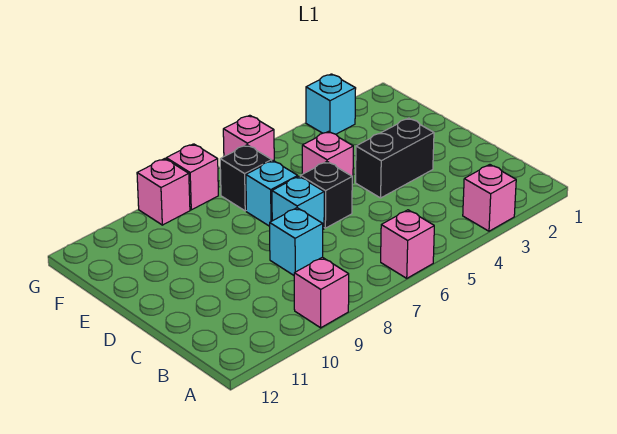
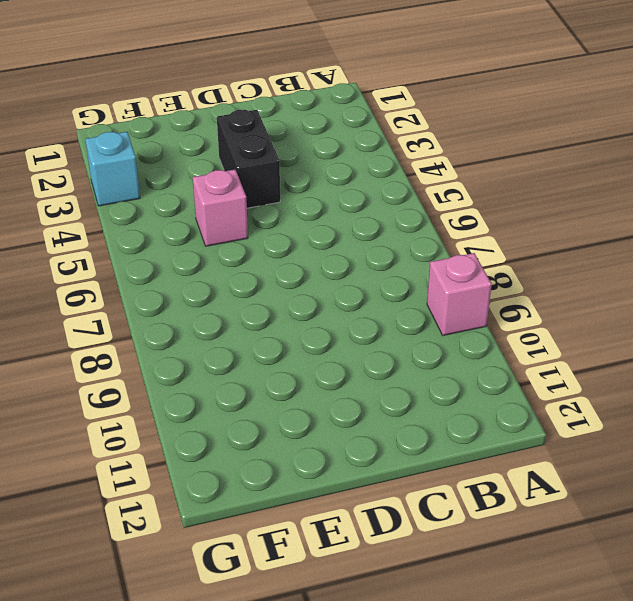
none -> pink 1x1 brick [463,165,516,231]
none -> pink 1x1 brick [381,210,434,278]
none -> cyan 1x1 brick [270,208,323,275]

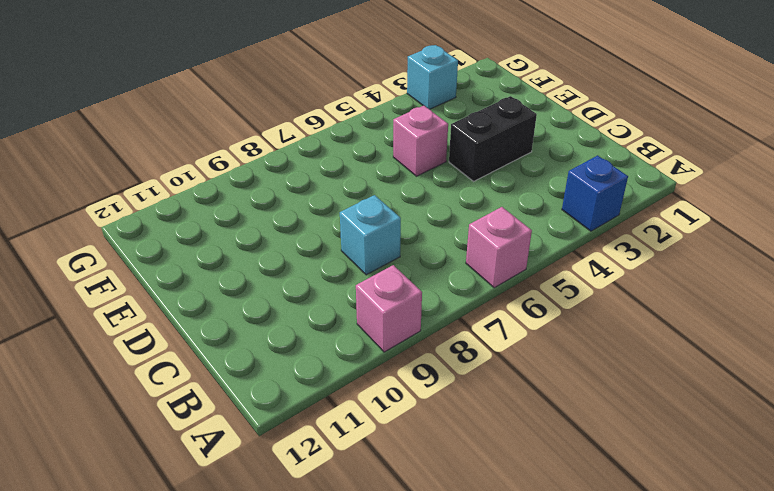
blue 1x1 brick [562,155,628,231] -> pink 1x1 brick [463,165,516,231]
none -> black 1x1 brick [300,162,352,228]
none -> cyan 1x1 brick [272,176,324,229]
none -> cyan 1x1 brick [246,161,298,226]

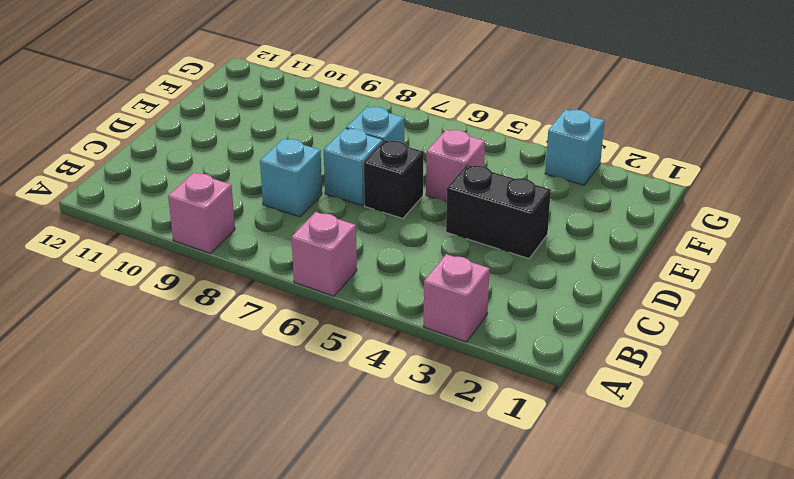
none -> black 1x1 brick [220,145,272,211]
none -> pink 1x1 brick [223,115,274,161]
none -> pink 1x1 brick [166,144,218,210]

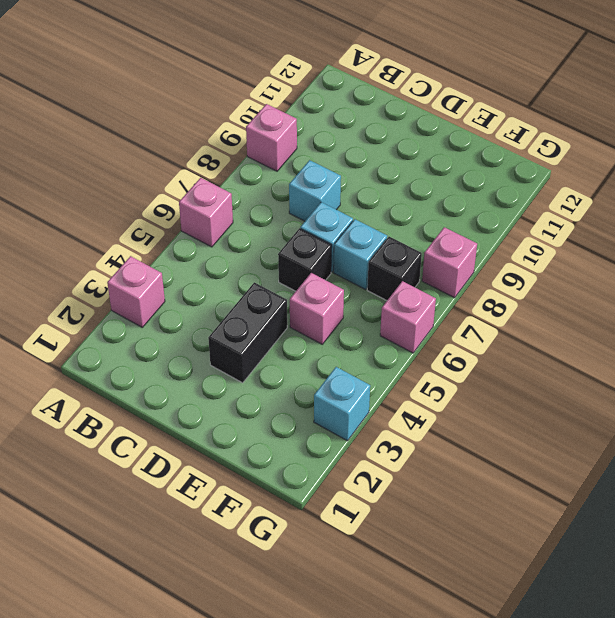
none -> pink 1x1 brick [137,159,190,225]

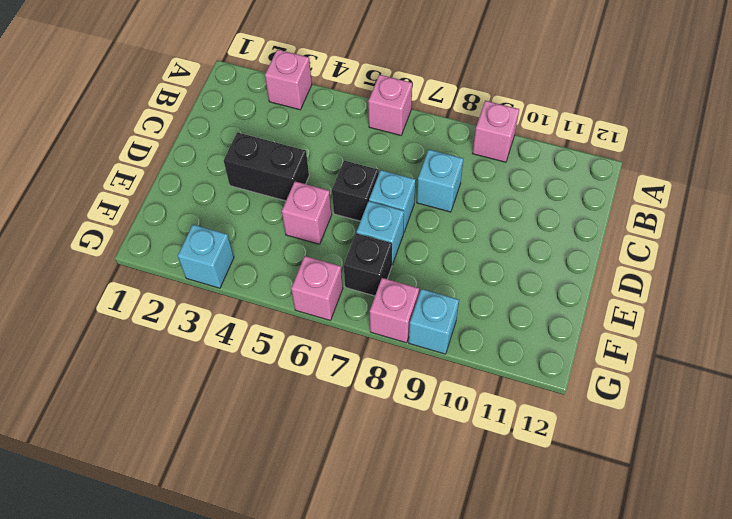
cyan 1x1 brick [409,289,459,354] -> pink 1x1 brick [137,159,190,225]

